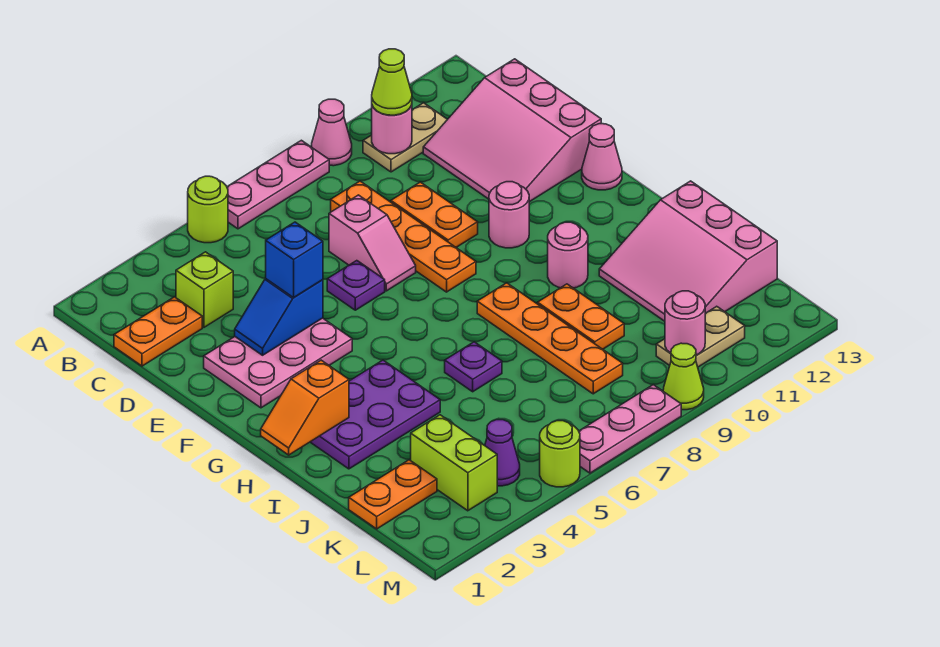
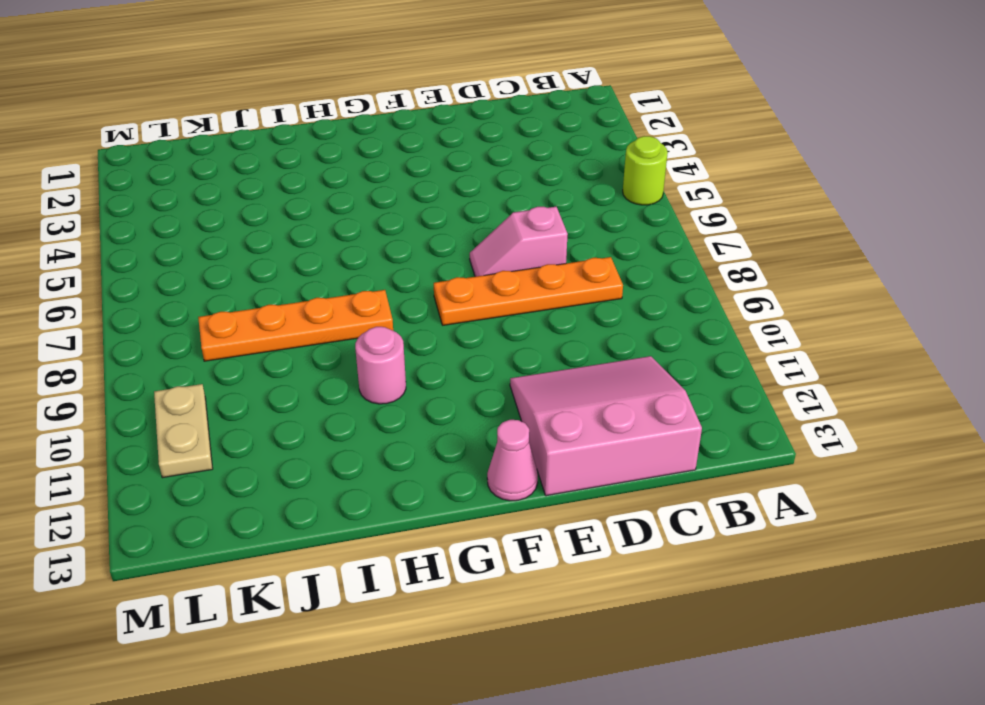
none -> pink 1x3 plate [227,140,329,229]
none -> pink 1x1 cone [312,99,352,166]
none -> tan 1x2 plate [363,103,448,172]
none -> orange 1x2 plate [114,297,202,366]

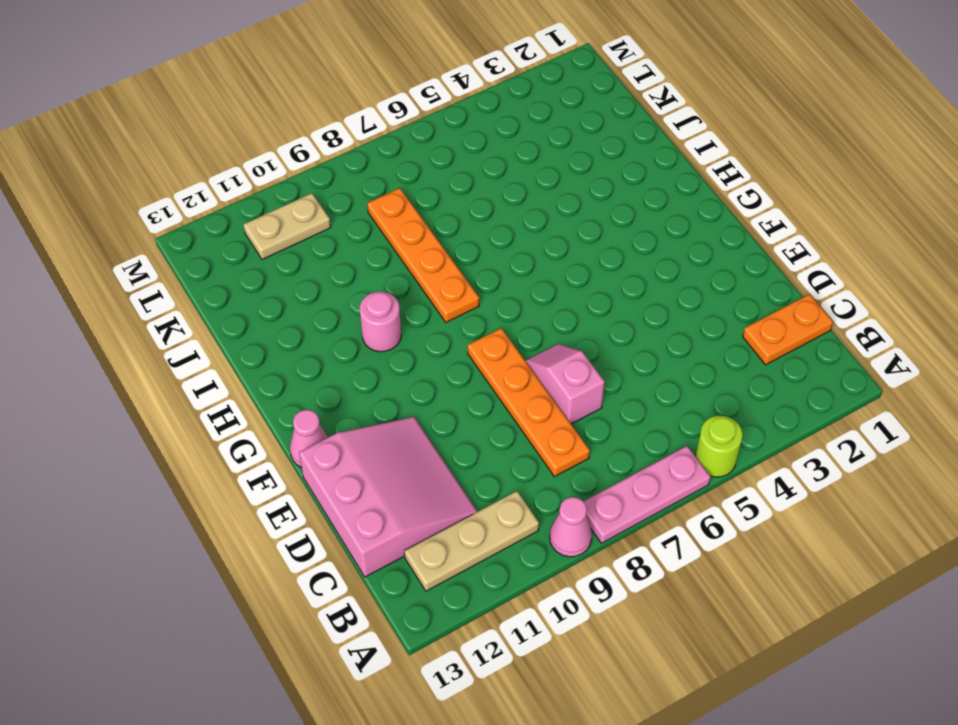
tan 1x3 plate [404,491,539,591] -> tan 1x2 plate [363,103,448,172]
none -> lime 1x1 brick [176,252,233,327]
none -> orange 1x2 plate [391,182,478,247]
none -> pink 2x3 plate [204,318,352,408]
none -> purple 1x1 plate [327,261,385,310]

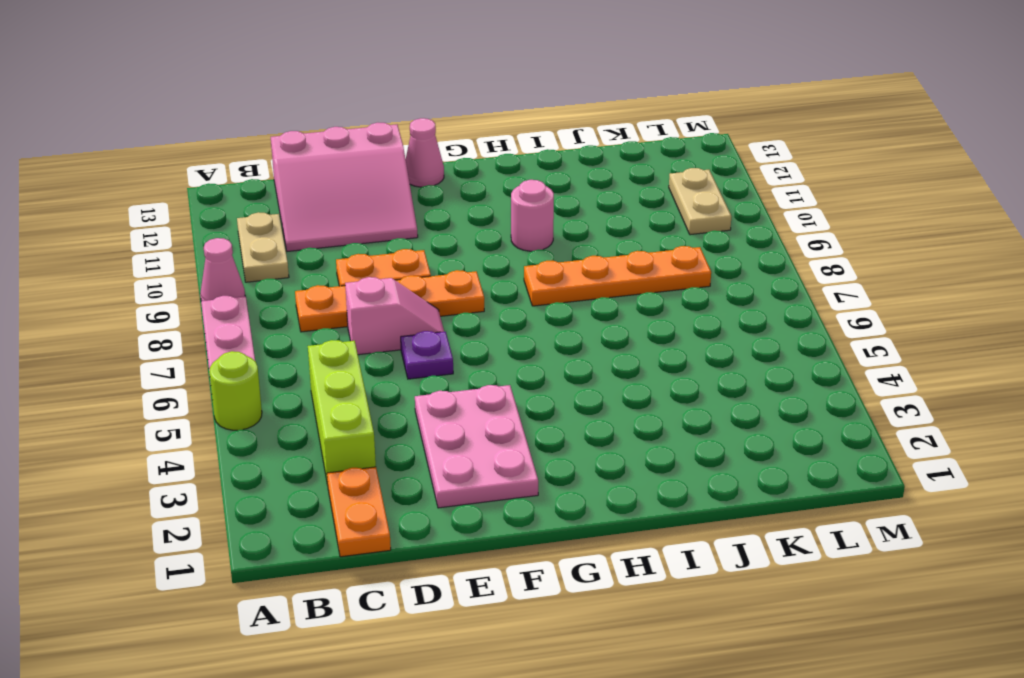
lime 1x3 brick [308,340,376,485] -> lime 1x1 brick [176,252,233,327]
none -> pink 1x1 round brick [489,182,529,248]
none -> purple 2x3 plate [311,360,440,469]
none -> purple 1x1 plate [445,342,502,392]
none -> orange 1x2 plate [538,284,624,349]

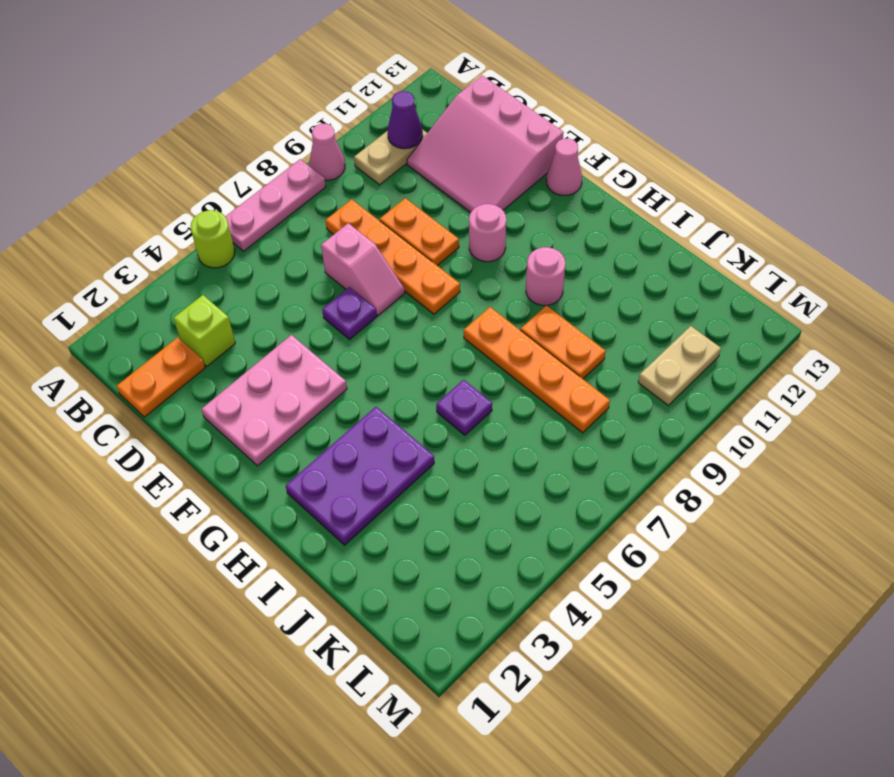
purple 1x1 cone [388,91,423,149] -> purple 1x1 cone moved to [485,420,520,486]
none -> pink 3x3 slope [599,181,777,321]
none -> orange 1x2 plate [349,460,437,529]
none -> lime 1x2 brick [411,415,497,511]
none -> lime 1x1 round brick [540,421,580,487]

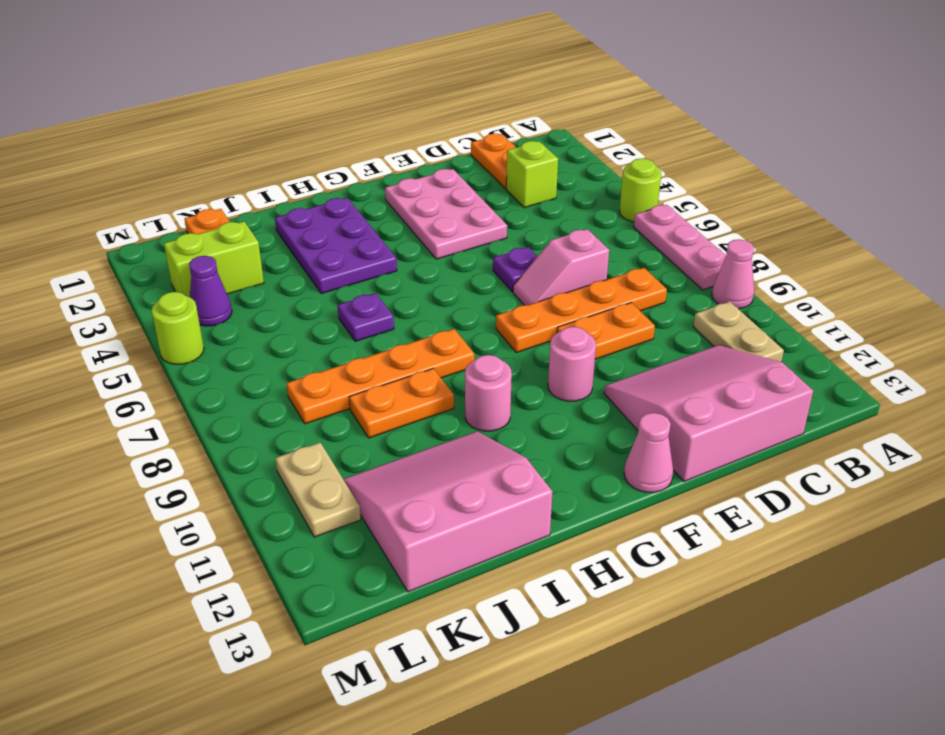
none -> pink 1x3 plate [579,385,681,473]
none -> lime 1x1 cone [663,343,704,410]
none -> pink 1x1 round brick [372,105,412,154]
none -> blue 1x2 slope [235,279,323,355]

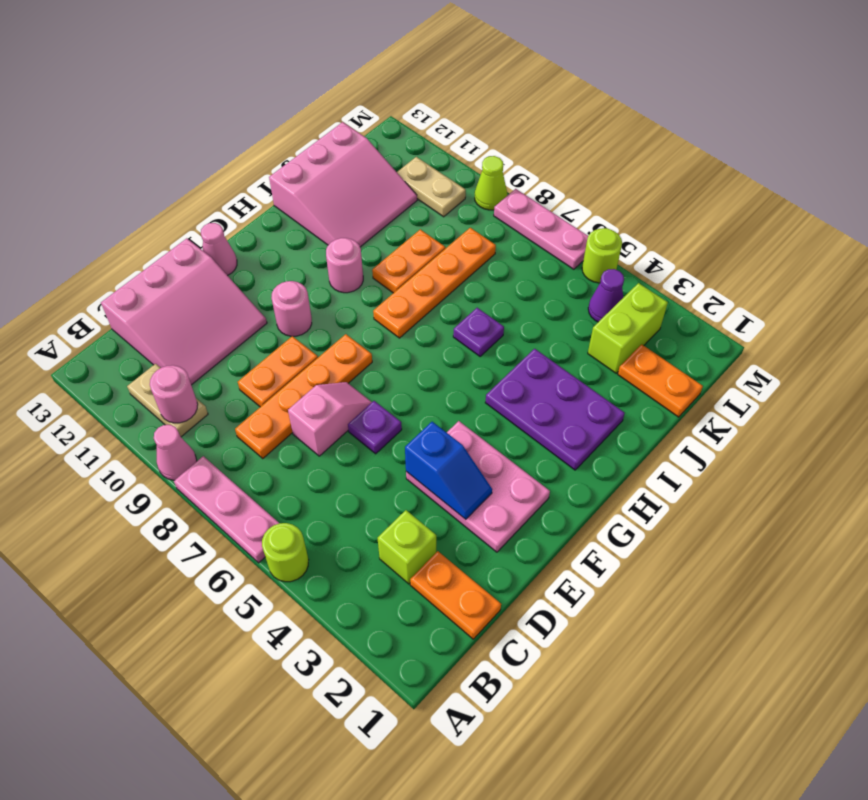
none -> orange 1x2 slope [261,360,349,455]
none -> pink 1x1 round brick [665,291,705,355]
none -> lime 1x1 cone [372,49,412,115]
none -> blue 1x1 brick [266,222,323,298]

